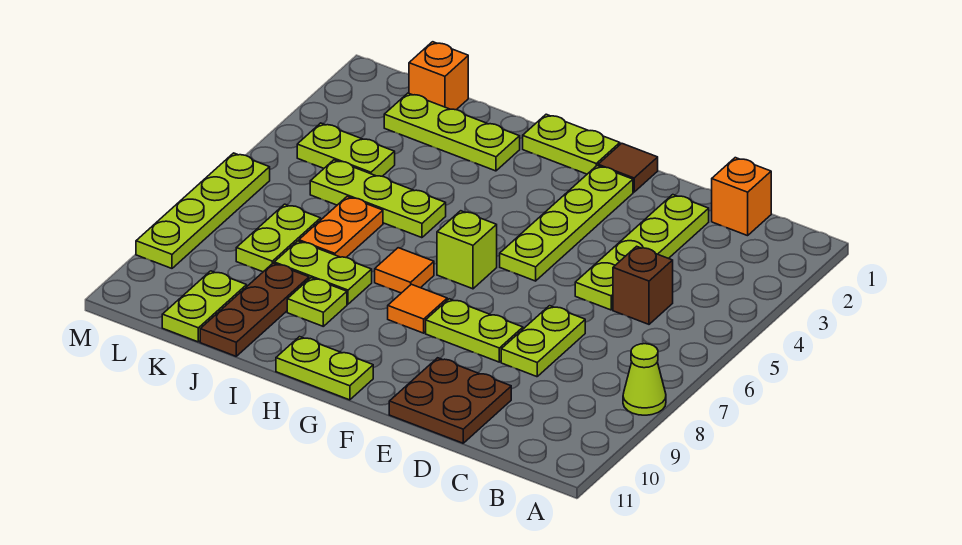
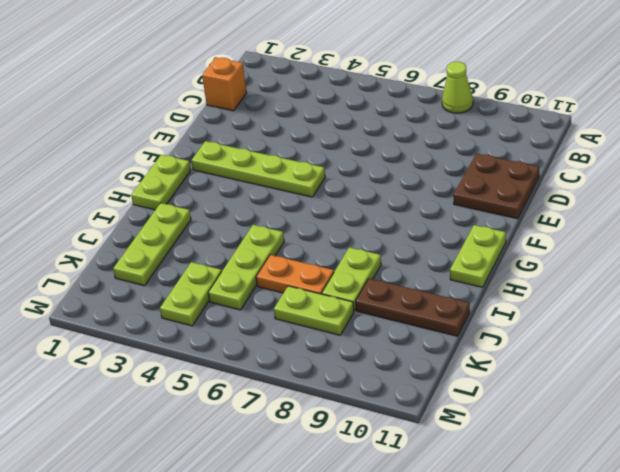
none -> brown 1x1 brick [613,246,673,324]
none -> lime 1x4 plate [575,195,709,310]
none -> lime 1x2 plate [501,306,585,377]

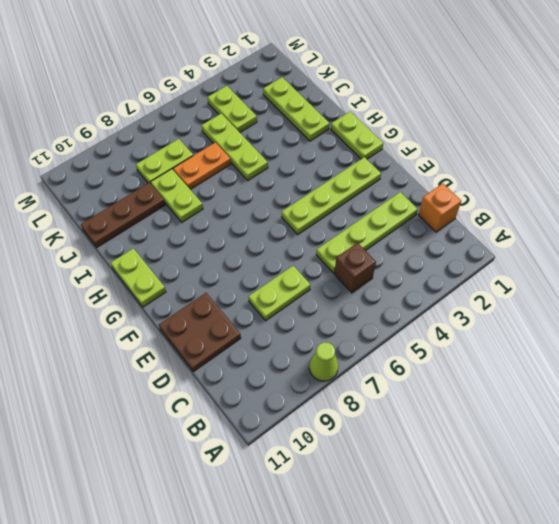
none -> lime 1x2 plate [426,299,523,362]
none -> brown 1x1 tile [598,143,658,192]
none -> lime 1x1 brick [437,211,497,289]

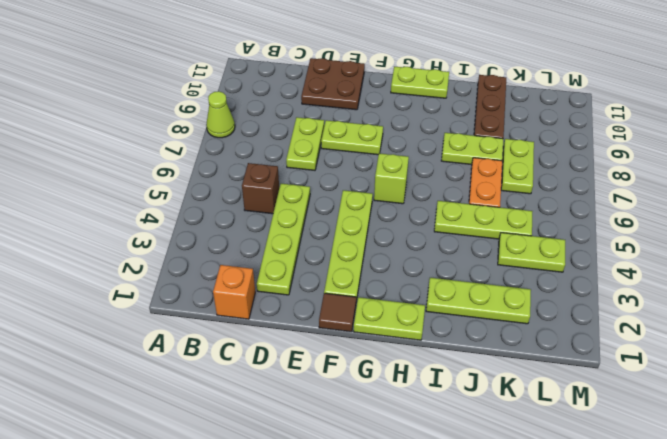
none -> orange 1x1 tile [388,284,447,333]
none -> orange 1x1 tile [375,248,434,293]
none -> lime 1x1 plate [287,278,347,326]

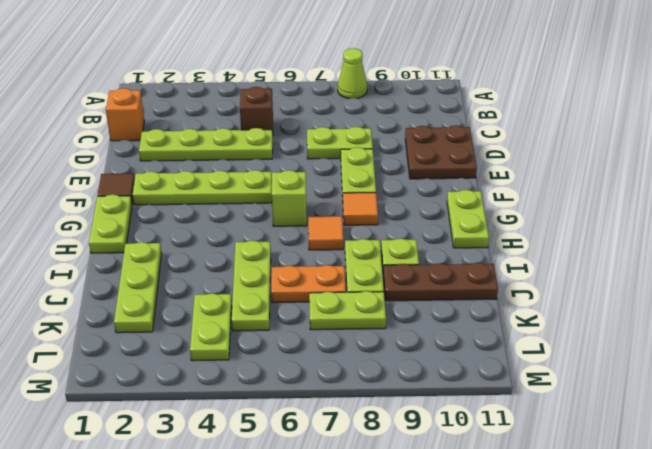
none -> orange 1x1 brick [409,42,468,110]
none -> lime 1x2 plate [162,271,247,342]
none -> lime 1x4 plate [136,153,270,268]

